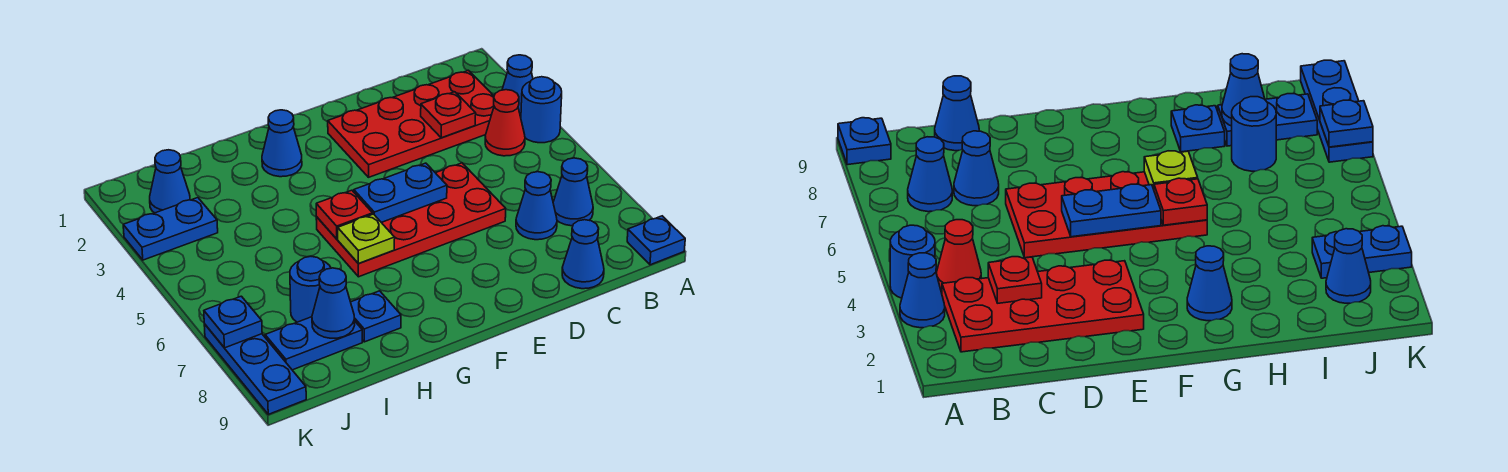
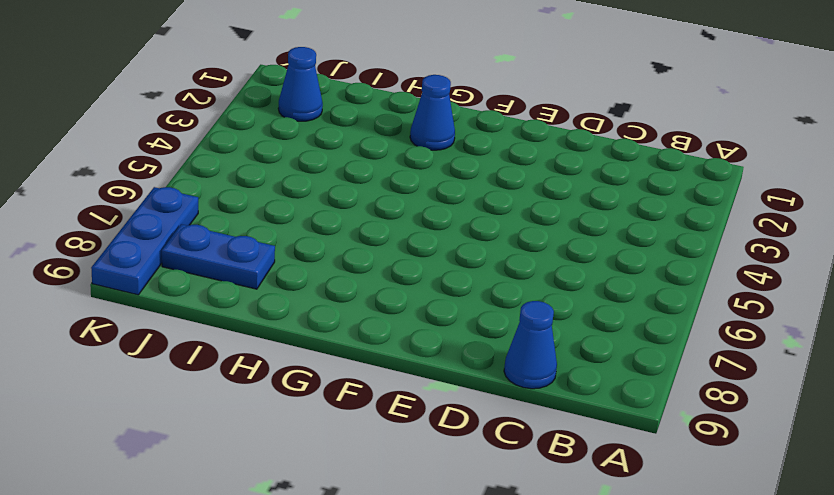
none -> blue 1x1 cone [502,55,533,117]
none -> blue 1x1 round brick [521,77,562,143]
none -> blue 1x1 plate [627,216,685,265]

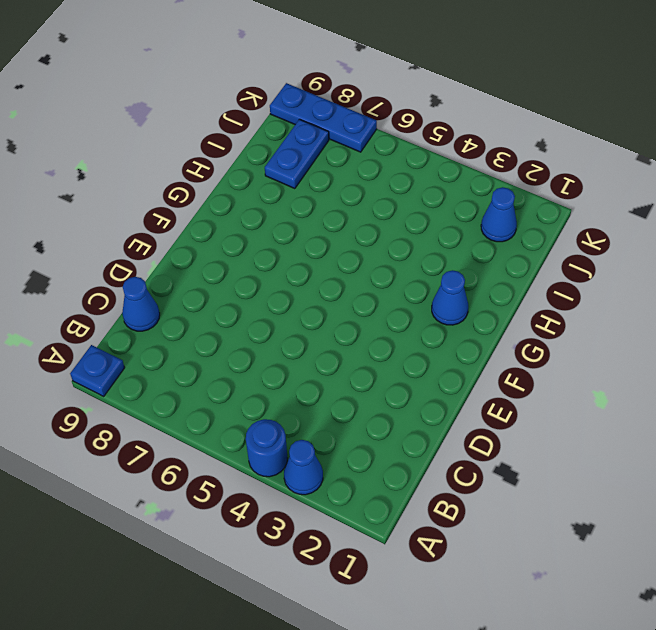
none -> red 2x4 plate [328,70,494,177]
none -> red 1x1 cone [485,90,525,156]
none -> blue 1x1 cone [553,158,593,226]

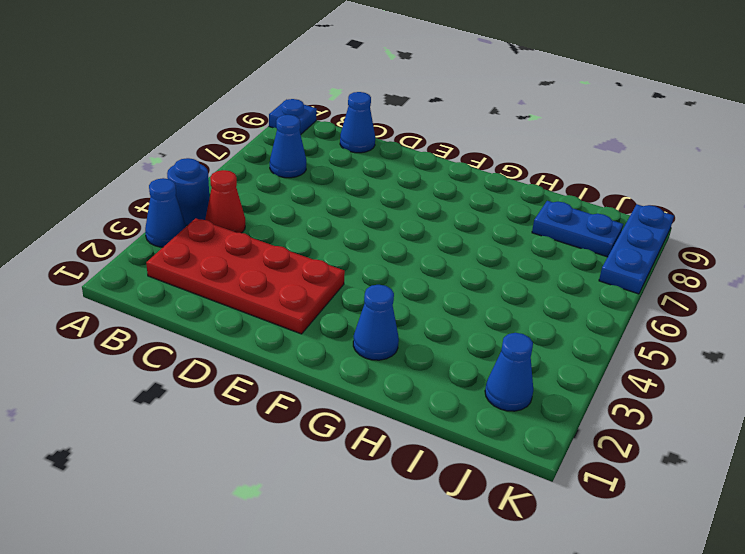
none -> blue 1x1 cone [516,172,557,240]
none -> red 2x4 plate [316,163,506,277]
none -> blue 1x1 plate [351,291,401,342]

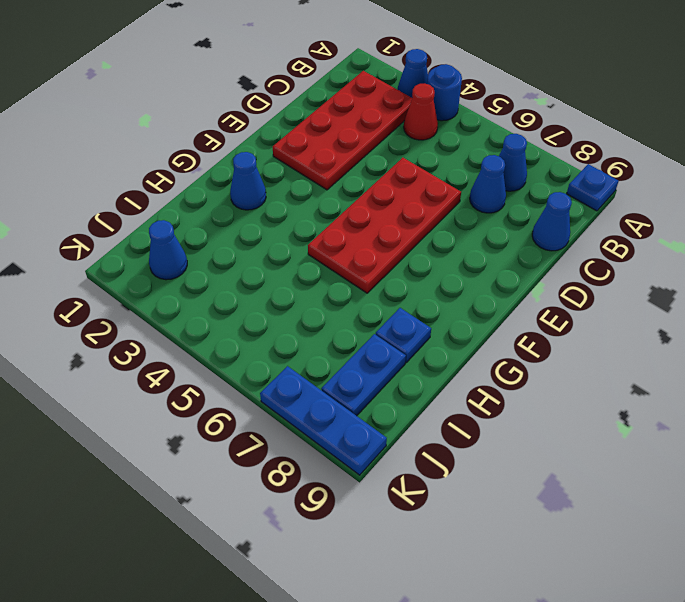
none -> blue 1x1 round brick [290,257,331,322]
none -> blue 1x2 plate [123,198,218,260]
none -> red 1x1 plate [421,92,476,138]

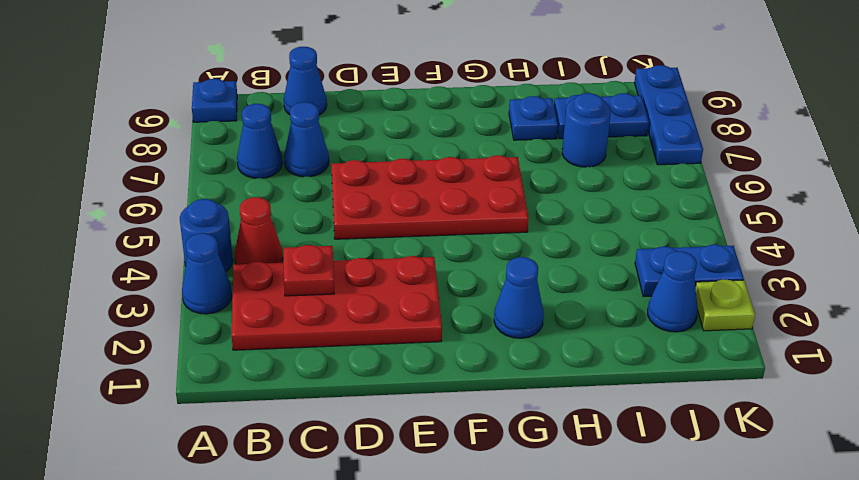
lime 1x1 plate [695,280,755,331] -> lime 1x1 plate moved to [338,214,395,263]
none -> blue 1x2 plate [354,163,447,222]
none -> red 1x1 plate [316,190,373,239]
none -> blue 1x1 cone [312,268,355,338]

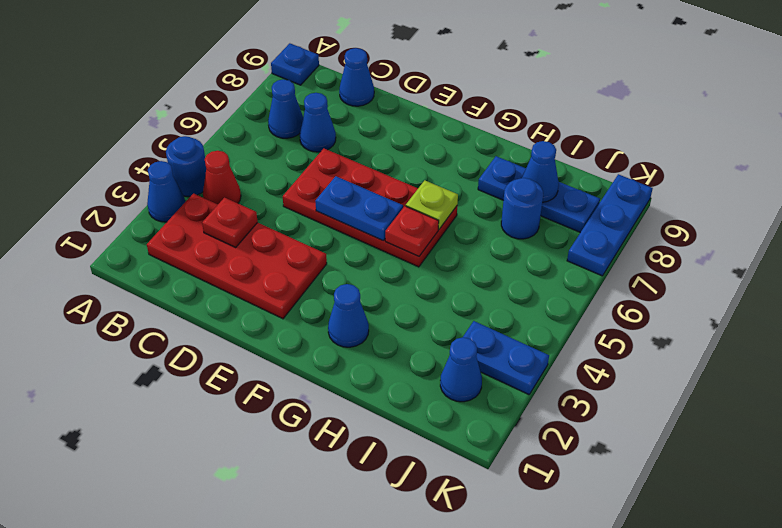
none -> blue 1x1 plate [204,296,262,348]

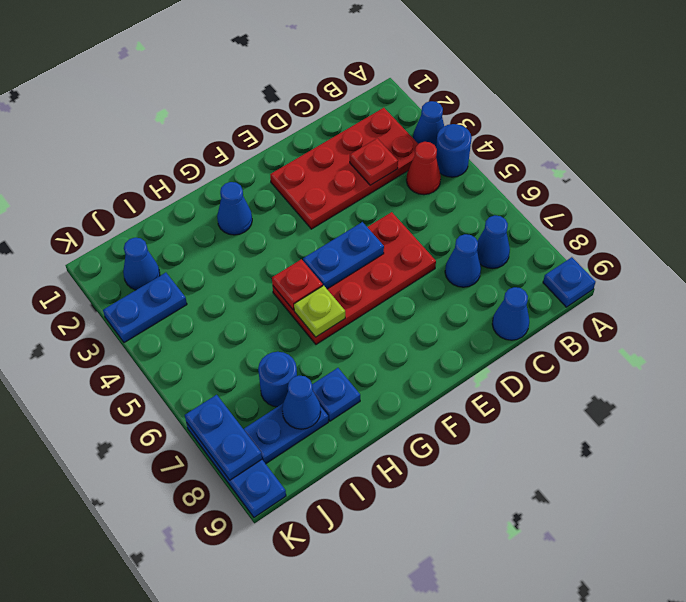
blue 1x2 plate [185,395,262,480] -> blue 1x1 plate [204,296,262,348]

